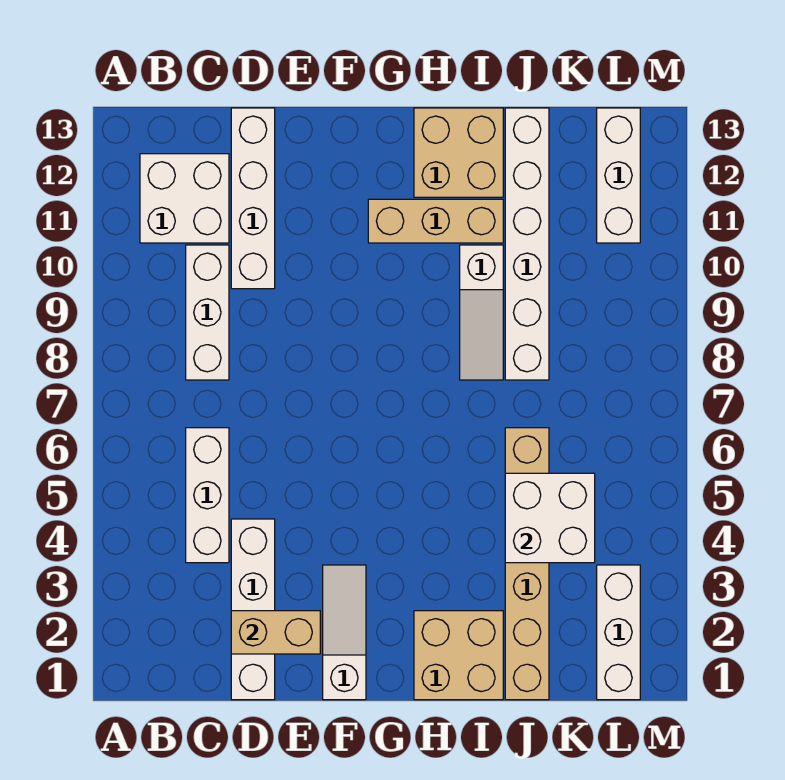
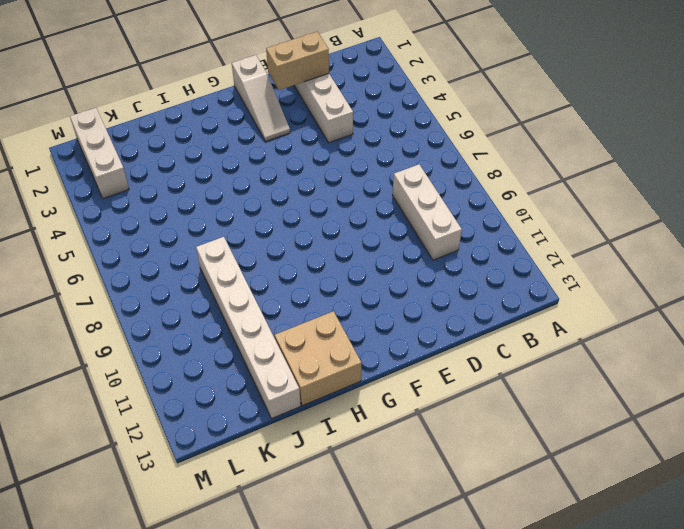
none -> white 2x2 brick [140,154,229,243]
none -> white 1x3 brick [186,428,229,563]
none -> white 1x4 brick [231,108,275,289]

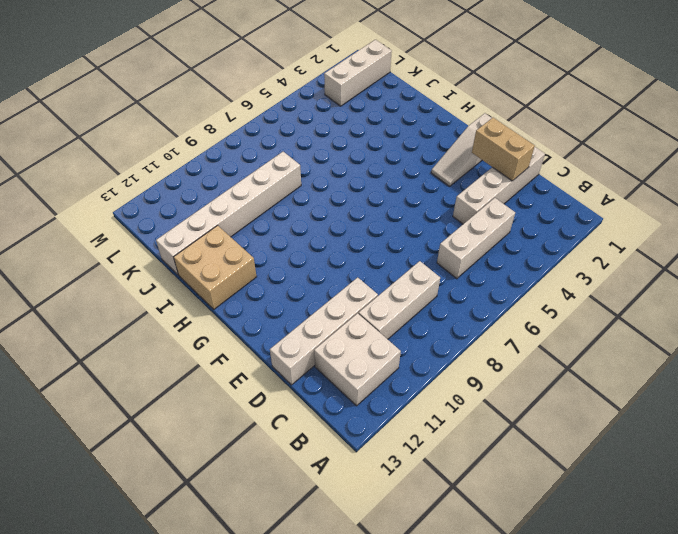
none -> tan 1x3 brick [368,199,503,243]
none -> tan 2x2 brick [414,611,503,700]
none -> white 1x3 slope [460,245,503,380]

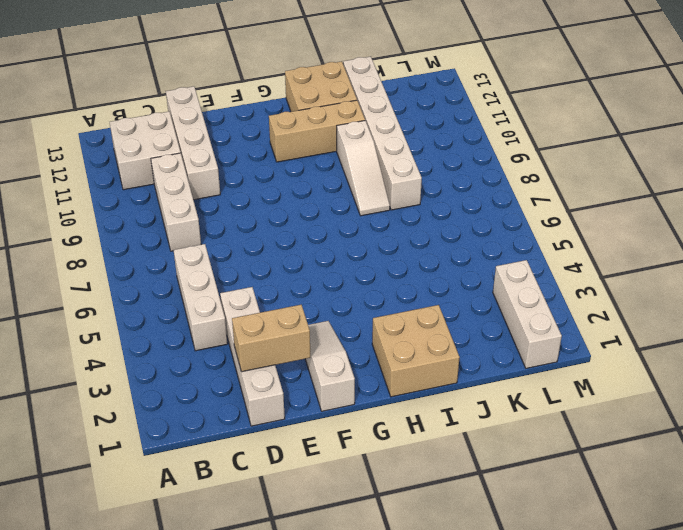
none -> tan 1x6 brick [505,428,549,700]
none -> white 1x3 brick [597,108,640,243]
none -> white 2x2 brick [505,473,595,563]

